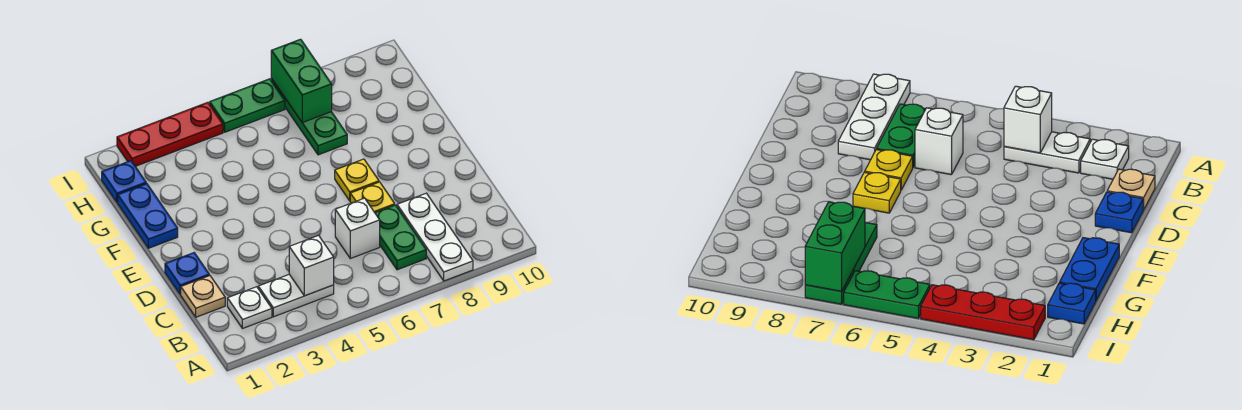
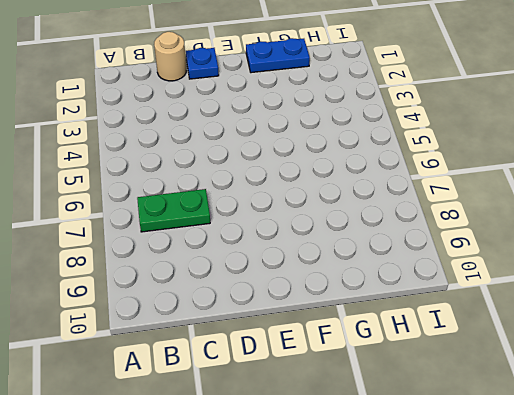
tan 1x1 round brick [154,32,186,81] -> tan 1x1 plate [181,276,225,317]
none -> white 1x3 plate [397,193,473,281]
none -> white 1x1 plate [227,287,272,329]
none -> white 1x2 plate [258,274,334,317]

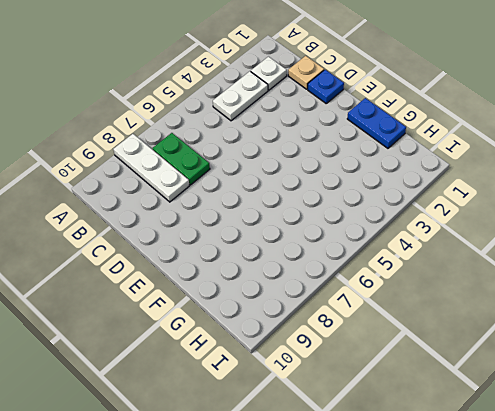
none -> white 1x1 brick [335,198,380,259]
none -> yellow 1x1 plate [350,182,395,213]
none -> yellow 1x1 plate [335,159,379,201]

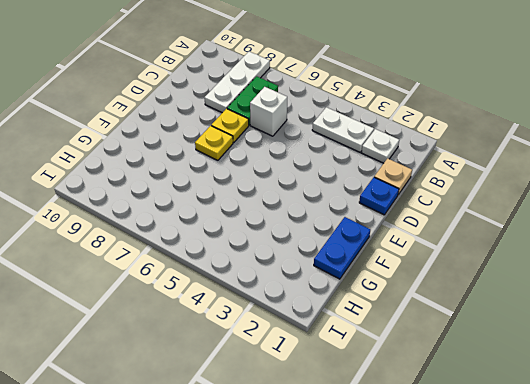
none -> green 1x3 plate [271,78,347,155]
none -> blue 1x1 plate [102,161,146,202]
none -> red 1x3 plate [117,102,223,166]

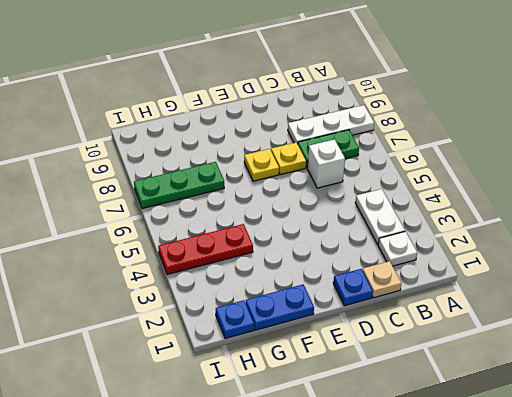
red 1x3 plate [158,224,253,275] -> red 1x3 plate turned to [117,102,223,166]
none -> green 1x2 plate [210,79,285,132]
none -> white 1x1 brick [289,235,334,296]
none -> green 1x2 brick [271,39,332,123]

